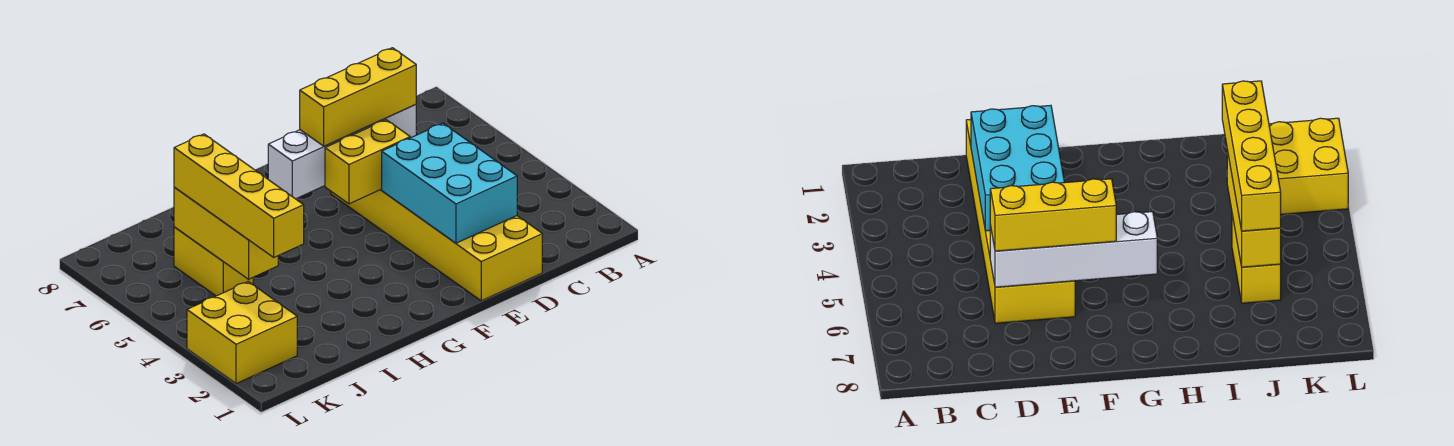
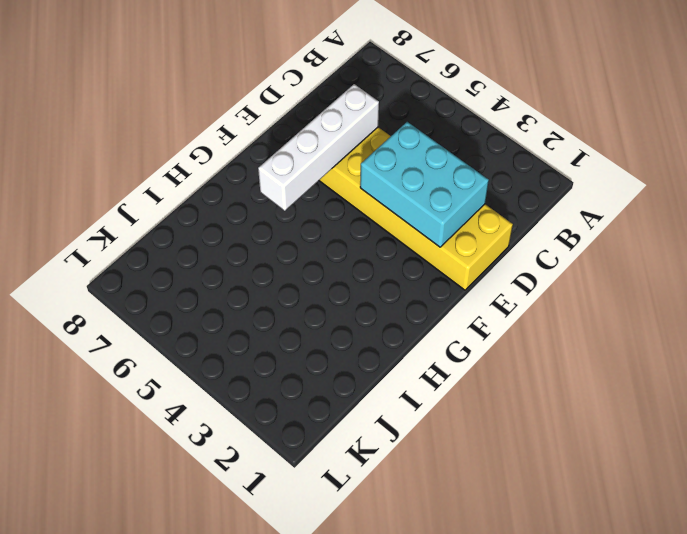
none -> yellow 1x2 brick [174,227,253,296]
none -> yellow 2x2 brick [187,282,297,384]

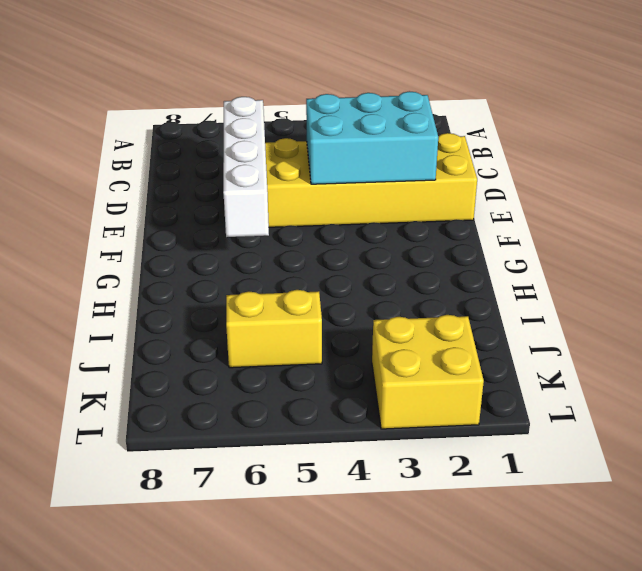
none -> yellow 1x2 brick [325,120,410,204]
none -> yellow 1x3 brick [174,187,278,279]

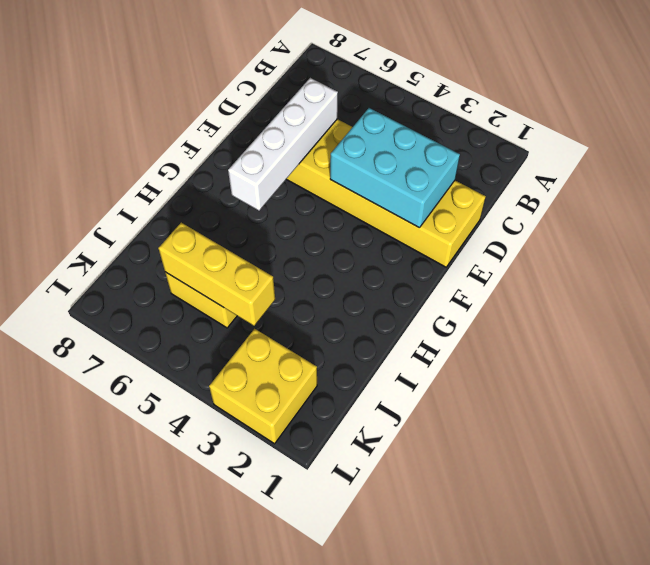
none -> yellow 1x2 brick [325,120,410,204]
none -> yellow 1x3 brick [300,48,416,146]

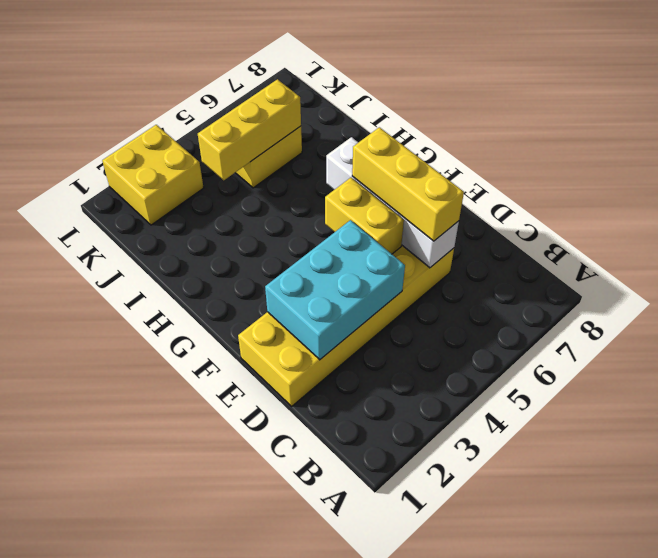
none -> yellow 1x4 brick [174,134,304,257]

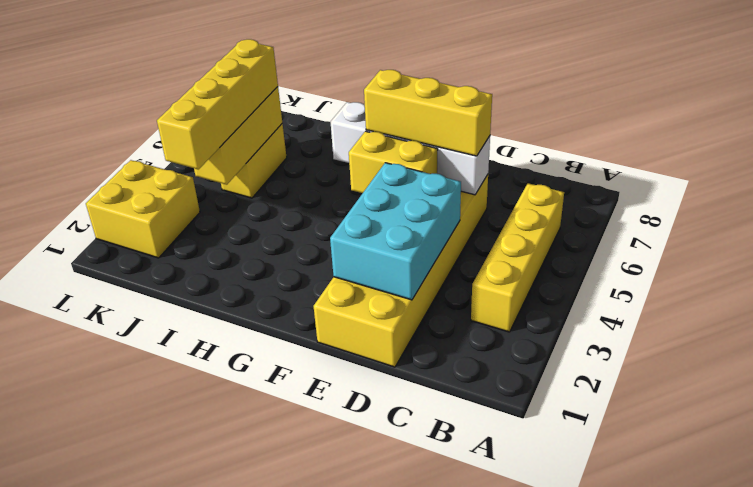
yellow 1x4 brick [471,183,564,332] -> none

